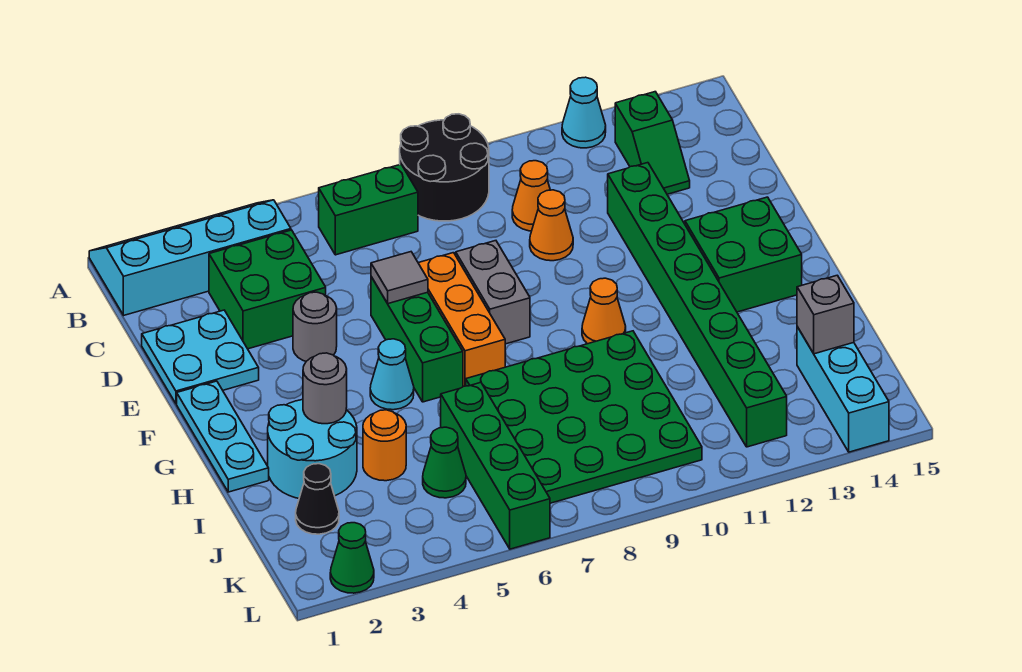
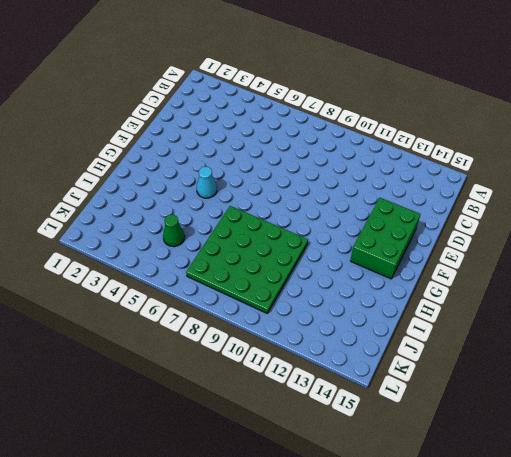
green 2x3 brick [350,198,420,279] -> green 2x2 brick [685,197,802,312]
none -> cyan 2x4 slope [89,200,291,315]
none -> black 2x2 round brick [400,114,489,221]
none -> cyan 1x1 cone [562,77,606,148]

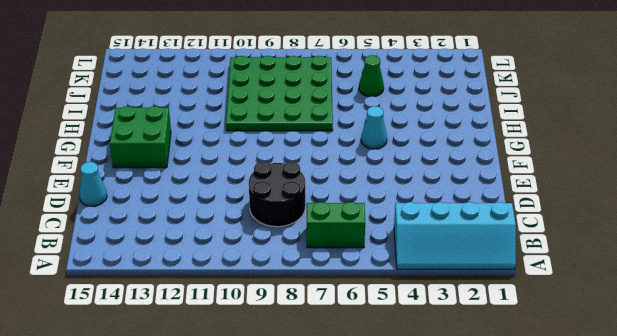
black 2x2 round brick [249,162,305,227] -> black 2x2 round brick moved to [400,114,489,221]
cyan 1x1 cone [79,162,107,206] -> cyan 1x1 cone moved to [562,77,606,148]
none -> green 1x2 slope [615,92,690,194]
none -> green 2x2 brick [209,230,326,349]
none -> orange 1x1 cone [512,161,550,231]

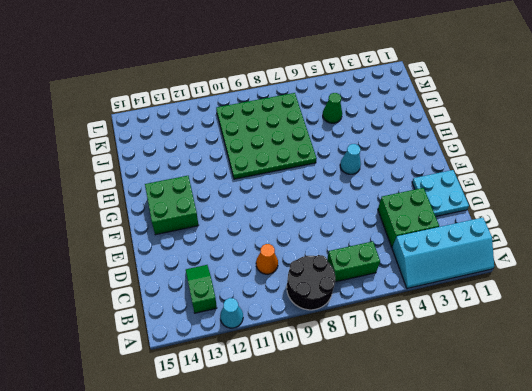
none -> orange 1x1 cone [530,190,573,261]
none -> green 1x8 brick [608,163,787,447]
none -> grey 1x1 round brick [293,292,337,361]

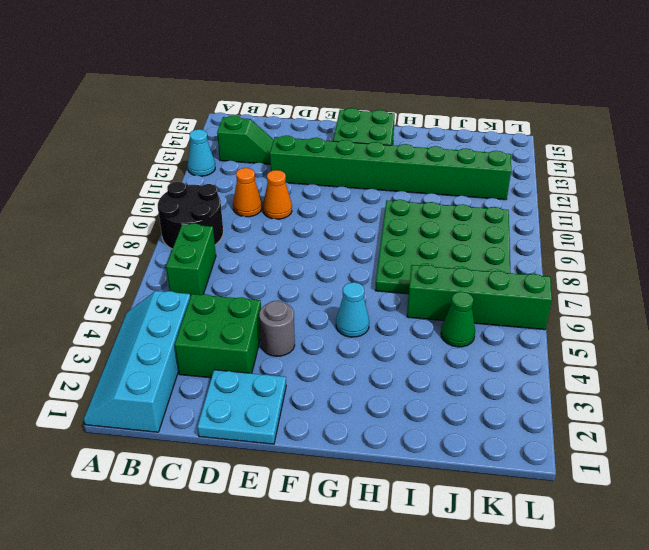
none -> green 1x3 brick [371,277,463,402]
none -> orange 1x3 brick [419,253,505,387]
none -> grey 1x2 brick [456,241,530,344]

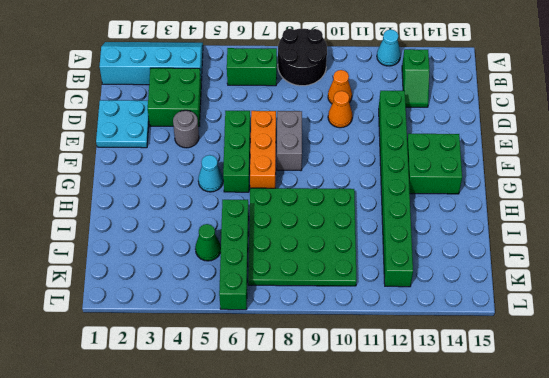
none -> cyan 1x3 plate [177,381,269,492]
none -> orange 1x1 cone [582,278,626,344]
none -> cyan 2x2 round brick [268,400,357,498]

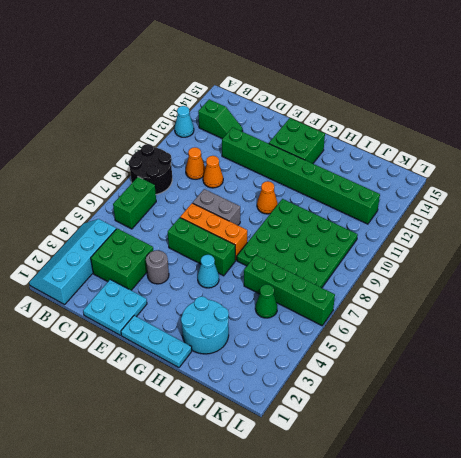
none -> orange 1x1 round brick [363,410,406,481]
none -> black 1x1 cone [296,464,339,534]
none -> cyan 1x3 brick [797,327,889,452]

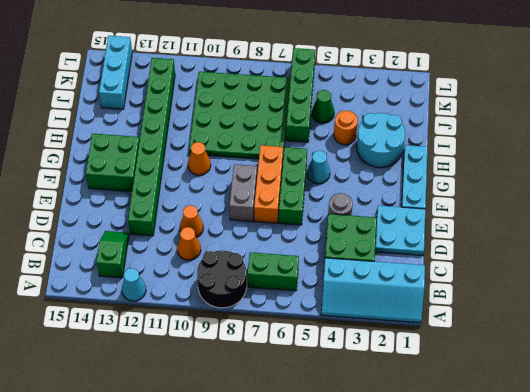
none -> black 1x1 cone [296,464,339,534]
none -> green 1x1 cone [330,523,374,593]
none -> grey 1x1 tile [371,252,428,304]

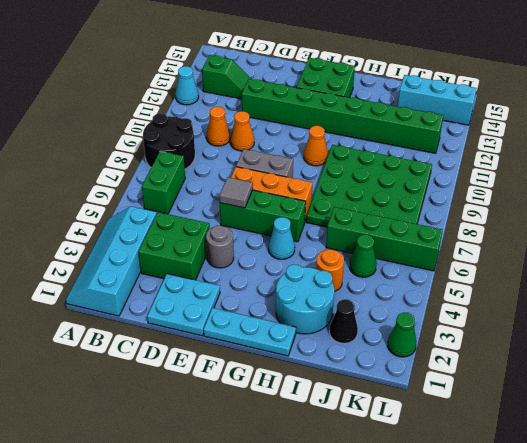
none -> grey 1x1 round brick [303,353,347,424]
none -> grey 1x1 brick [797,275,854,354]

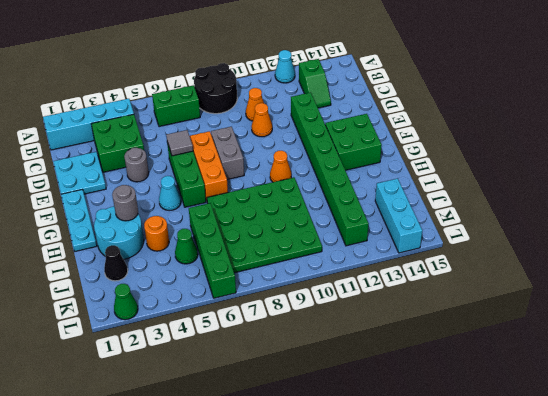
none -> grey 1x1 brick [797,275,854,354]

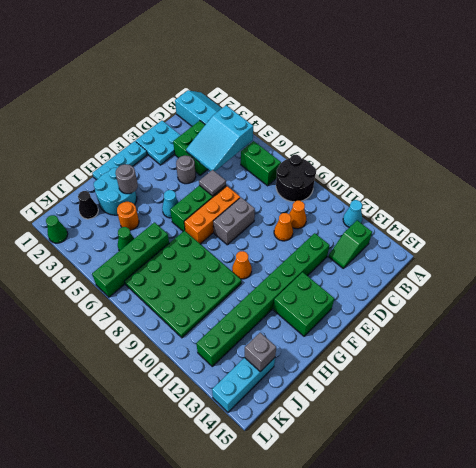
cyan 2x3 slope [186,105,253,171] -> none

